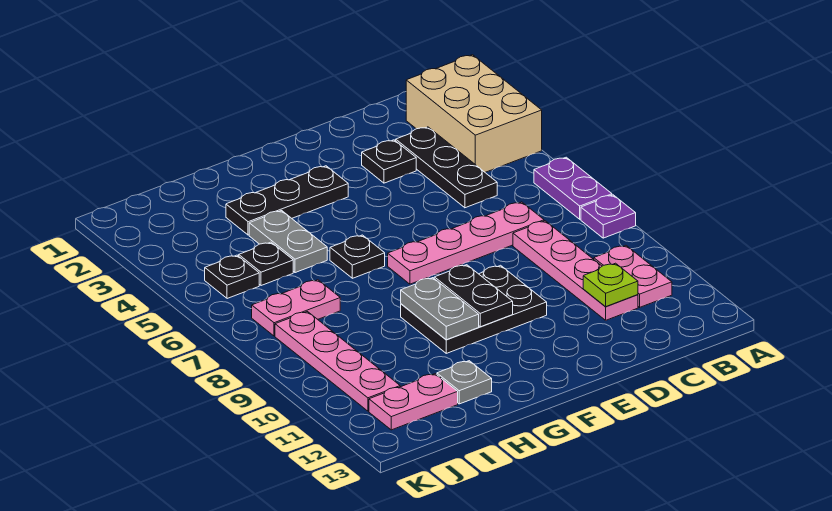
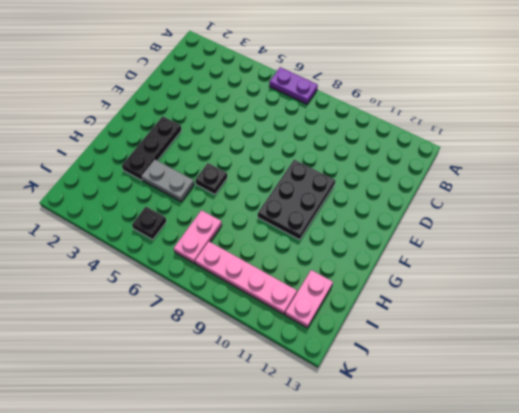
none -> tan 2x3 brick [406,55,542,172]
none -> purple 1x1 plate [581,195,636,238]
none -> pink 1x2 plate [594,246,672,307]

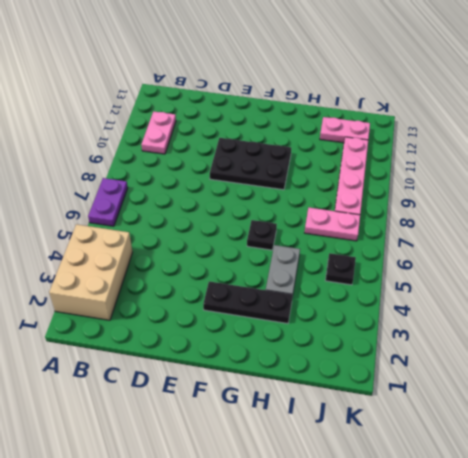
none -> purple 1x1 plate [581,195,636,238]
none -> black 1x3 plate [396,127,497,208]
none -> pink 1x4 plate [388,202,544,284]

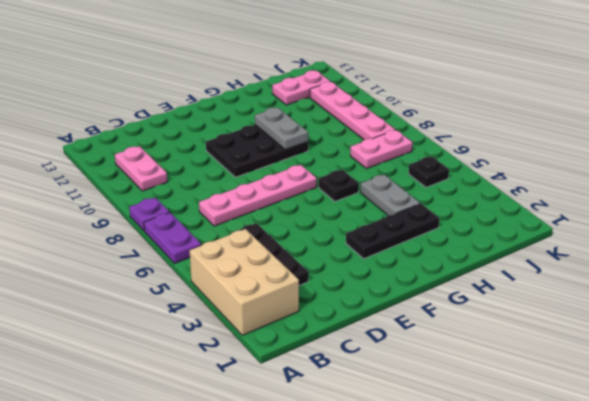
none -> pink 1x4 plate [513,221,638,320]
none -> black 1x1 plate [362,140,416,183]
none -> grey 1x1 plate [437,361,492,404]

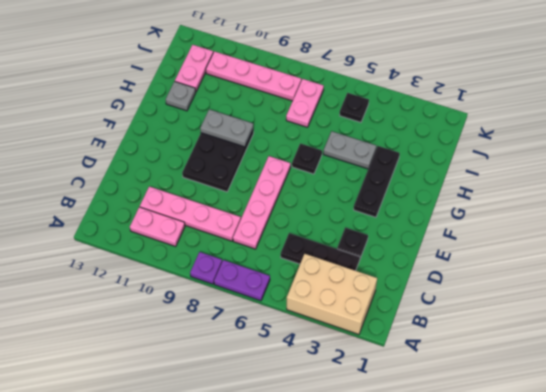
none -> black 1x1 plate [239,242,293,286]
none -> lime 1x1 plate [583,263,638,306]
none -> black 1x2 plate [434,265,513,327]

